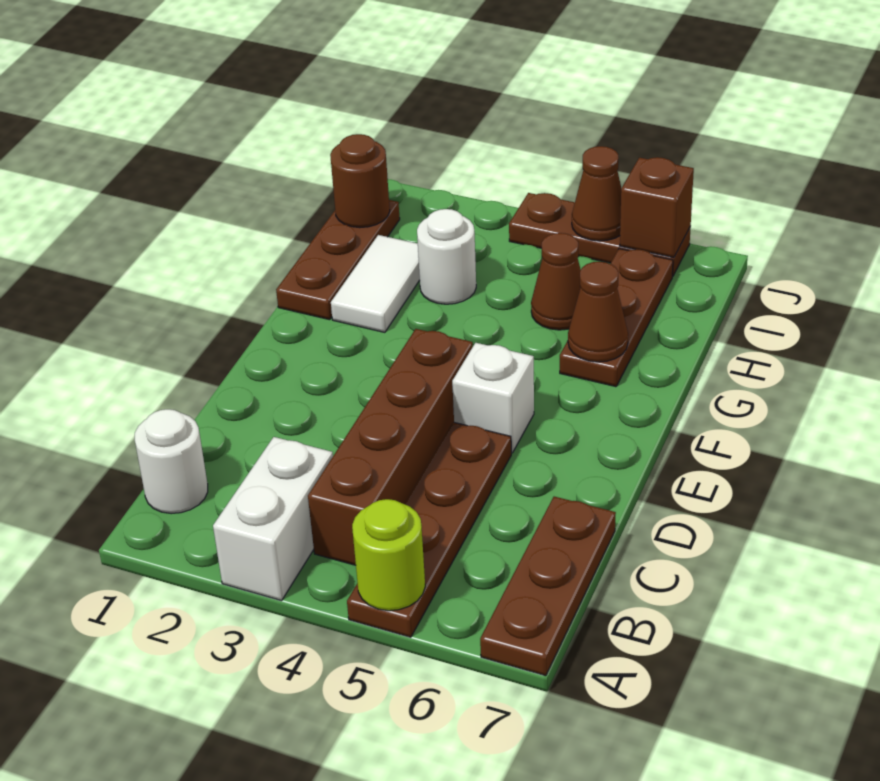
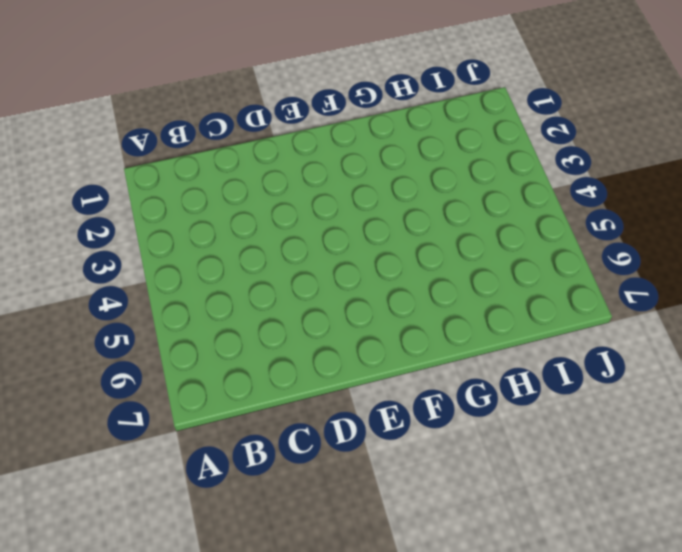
none -> white 1x2 brick [213,437,333,601]
none -> brown 1x4 plate [347,422,511,637]
none -> brown 1x3 plate [480,497,616,676]

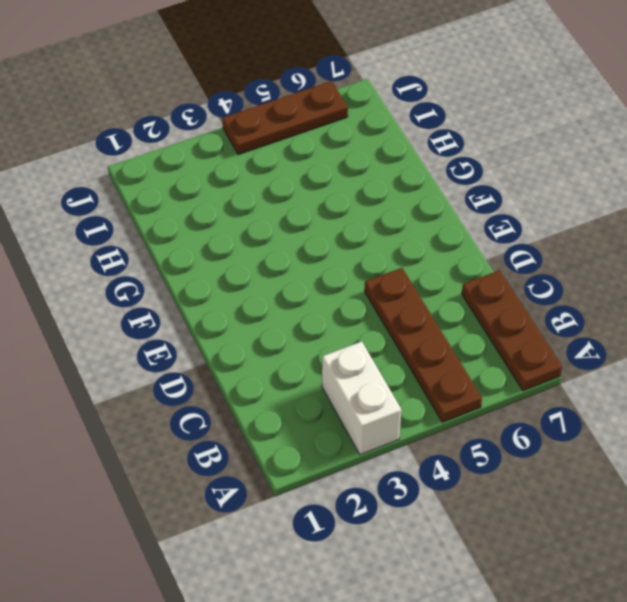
none -> white 1x1 round brick [135,409,208,514]
none -> brown 1x4 brick [308,329,473,565]
none -> white 1x1 brick [452,343,534,453]

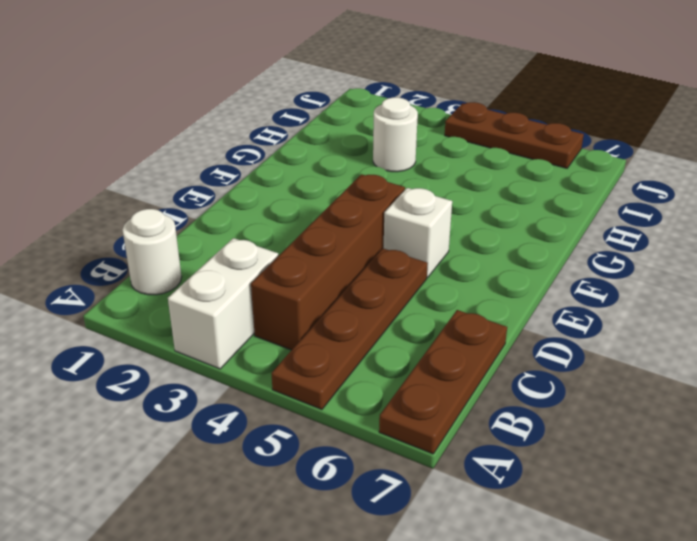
none -> brown 1x3 plate [276,200,400,320]
none -> white 1x2 tile [331,235,420,332]
none -> brown 1x3 plate [560,249,673,387]

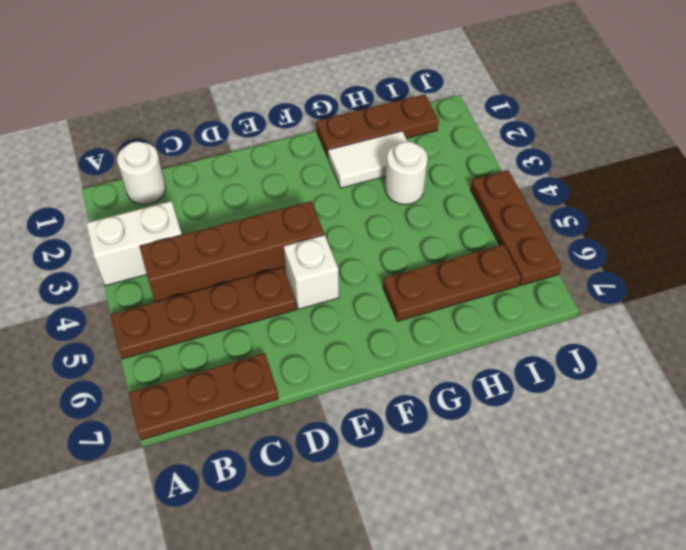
none -> brown 1x1 cone [531,233,581,330]
none -> lime 1x1 round brick [352,499,425,611]
none -> brown 1x1 cone [568,261,628,362]

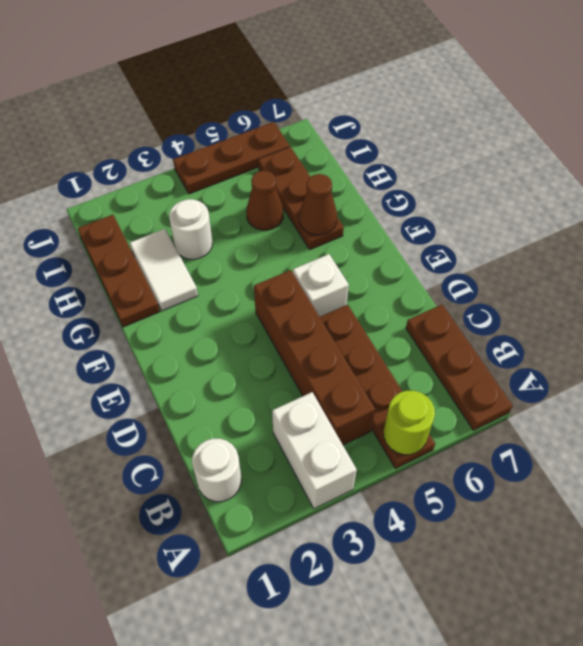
none -> brown 1x1 round brick [330,134,390,228]
none -> brown 1x1 cone [572,146,621,241]
none -> brown 1x1 brick [620,157,694,258]

